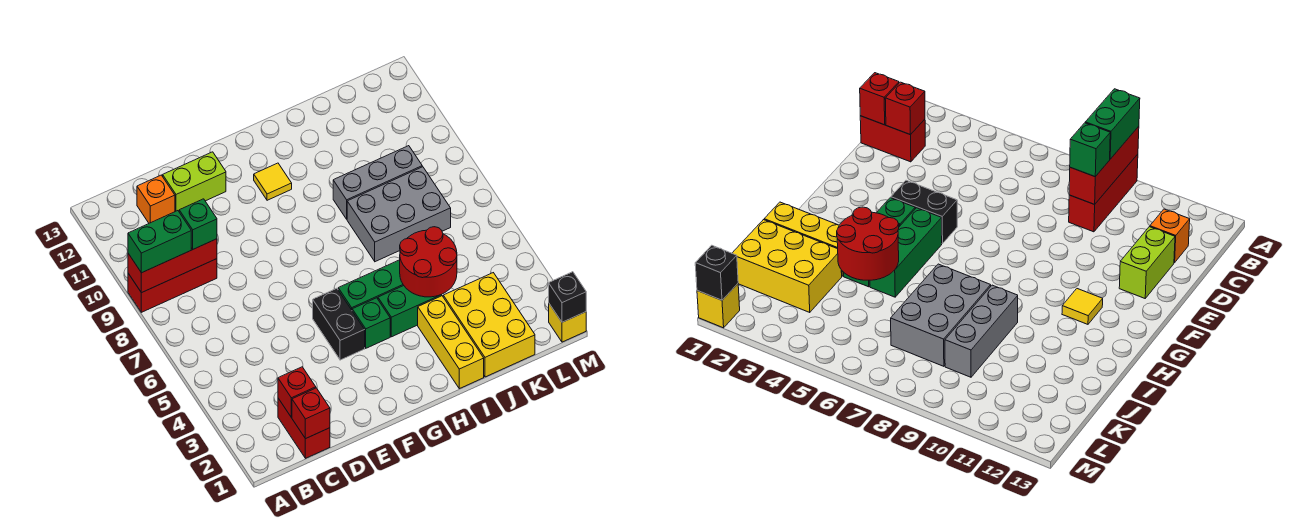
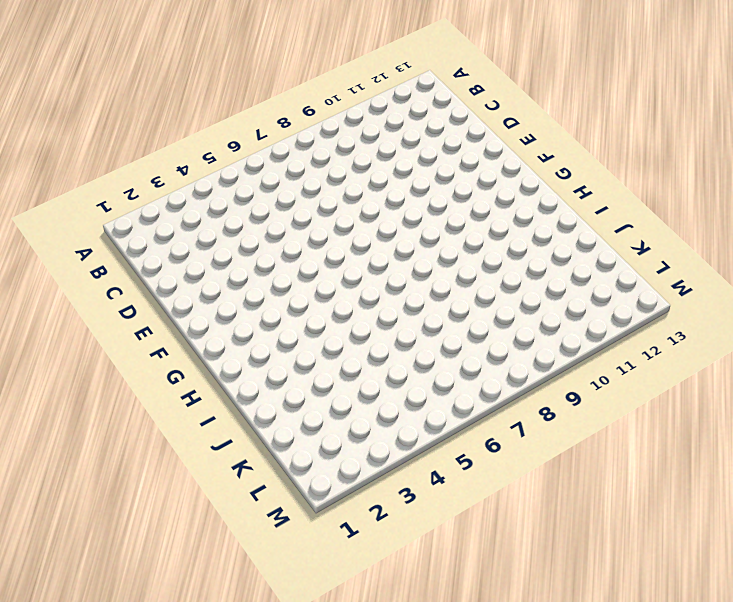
none -> red 1x3 brick [128,259,217,312]
none -> red 1x2 brick [278,398,330,458]
none -> orange 1x1 brick [137,175,175,223]

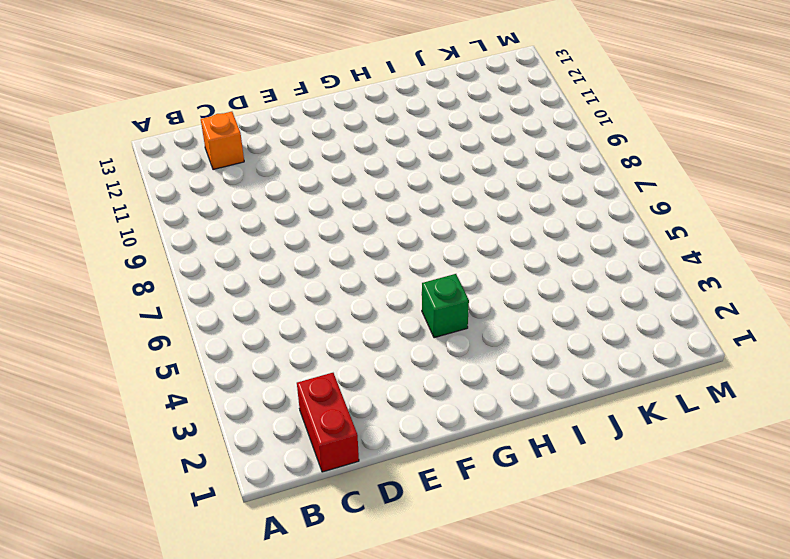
none -> red 1x3 brick [128,259,217,312]
none -> lime 1x2 brick [163,152,226,212]
none -> black 1x2 brick [313,288,365,360]

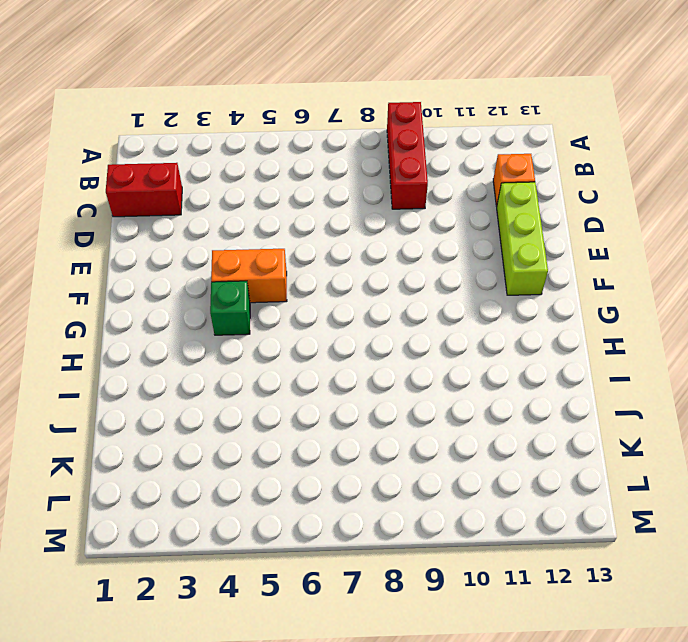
lime 1x3 brick [497,182,548,295] -> lime 1x2 brick [163,152,226,212]
orange 1x2 brick [211,249,287,303] -> black 1x2 brick [313,288,365,360]
none -> green 1x3 brick [338,260,404,310]
none -> yellow 1x1 tile [254,163,292,200]
none -> green 1x2 brick [378,286,442,337]

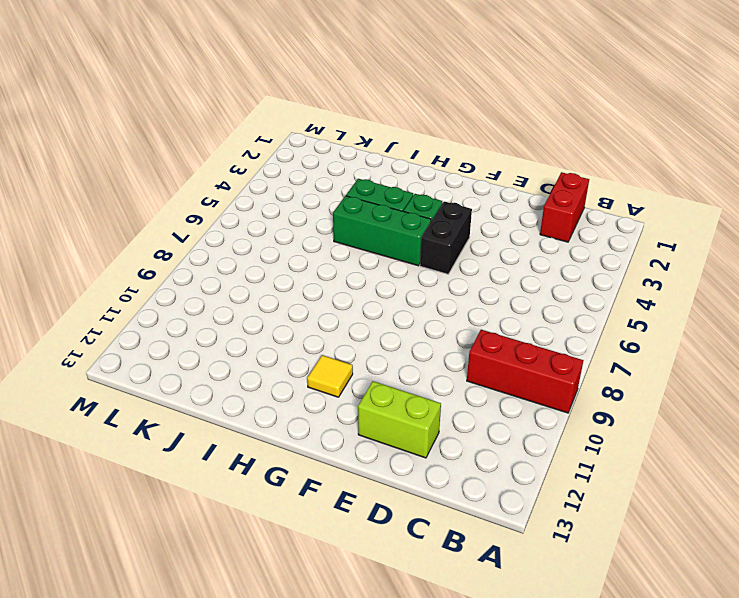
none -> orange 1x1 brick [137,175,175,223]
none -> yellow 1x3 brick [418,296,484,389]
none -> grey 2x3 brick [347,167,451,262]

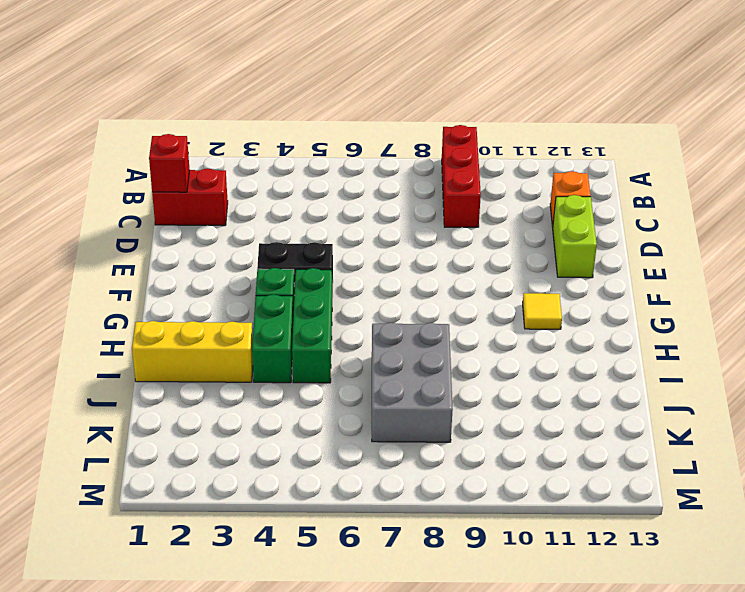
none -> grey 1x3 brick [333,146,422,219]
none -> yellow 2x3 brick [443,273,535,377]
none -> yellow 1x1 brick [549,304,586,342]

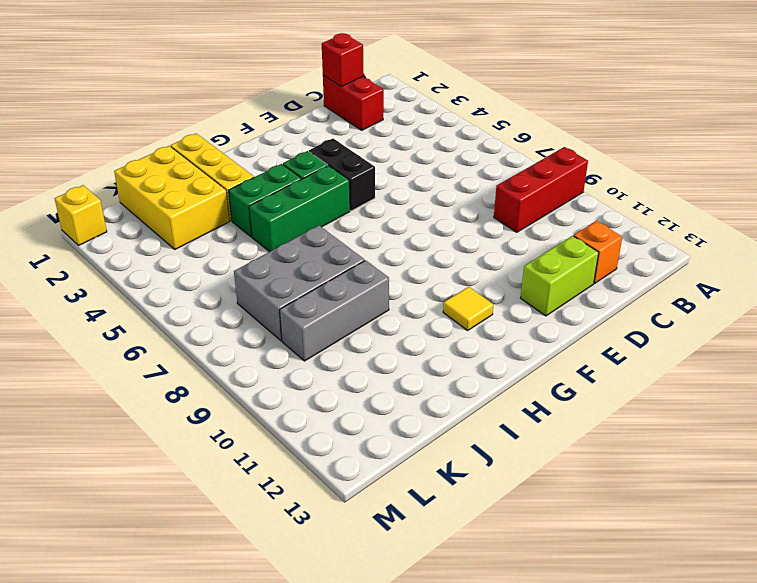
none -> red 1x3 brick [128,239,217,293]
none -> red 1x1 brick [278,367,316,417]
none -> red 2x2 round brick [400,227,457,297]

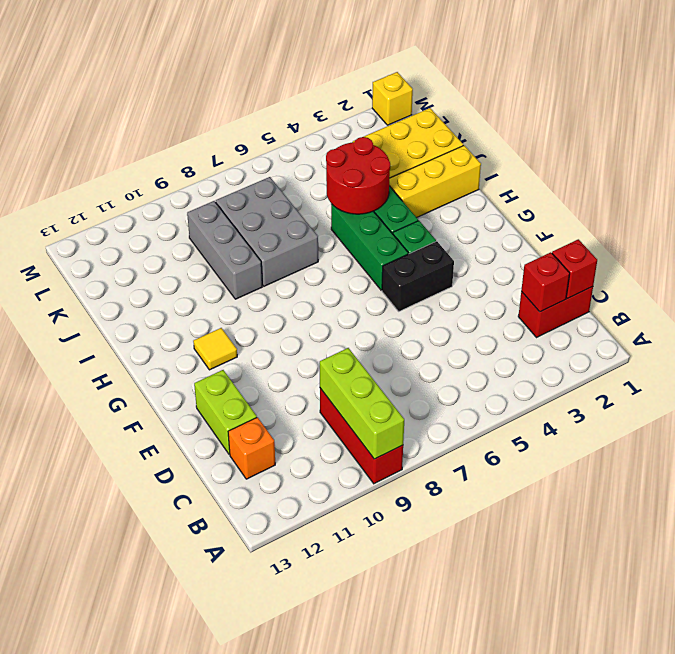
lime 1x3 brick [320,348,404,459] -> red 1x3 brick [128,239,217,293]
none -> black 1x1 brick [549,272,586,322]
none -> green 1x2 brick [128,211,191,273]
none -> green 1x1 brick [179,199,217,249]

